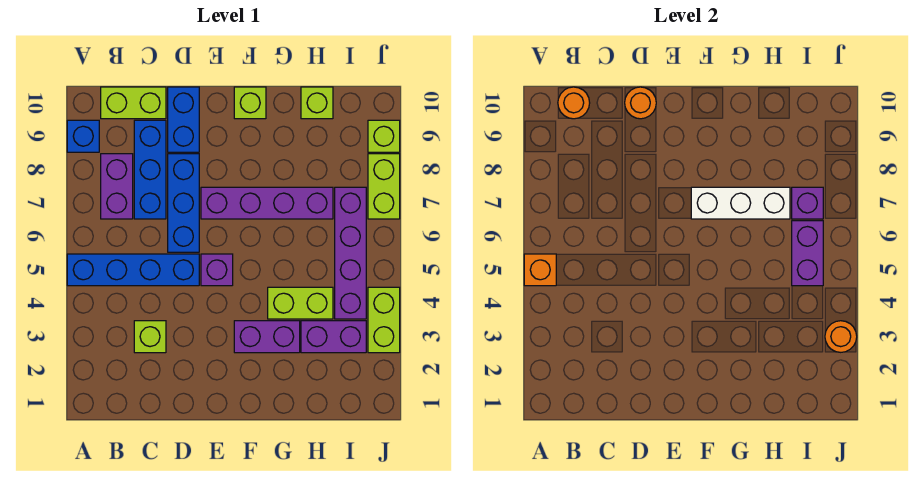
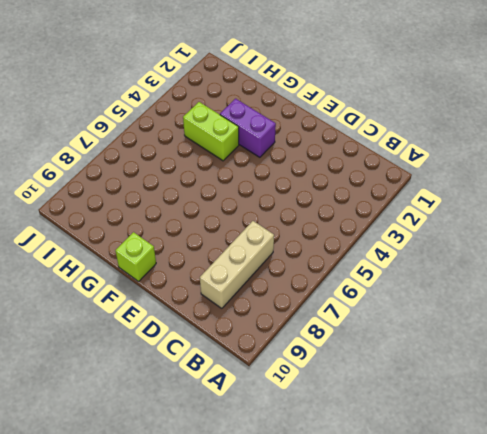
tan 1x3 brick [200,221,274,308] -> blue 1x3 brick [134,120,166,219]
none -> blue 1x4 brick [67,254,199,286]
none -> blue 1x1 brick [67,120,99,152]
none -> purple 1x2 brick [101,154,133,219]

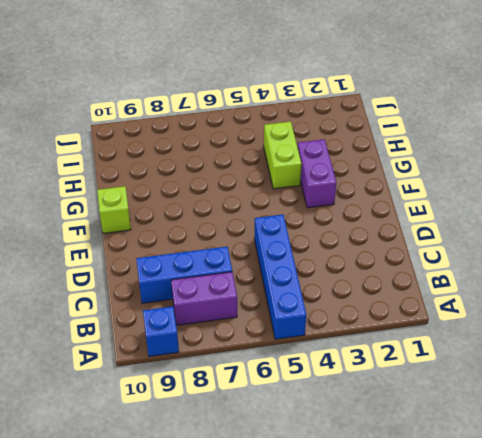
none -> lime 1x2 brick [101,87,166,119]
none -> lime 1x1 brick [134,321,166,353]
none -> blue 1x3 brick [168,154,199,252]

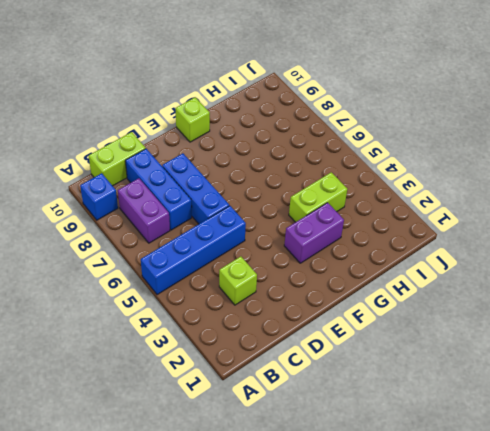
none -> blue 1x2 brick [168,87,199,152]
none -> purple 1x1 brick [201,254,233,286]
none -> purple 1x4 brick [201,187,333,219]

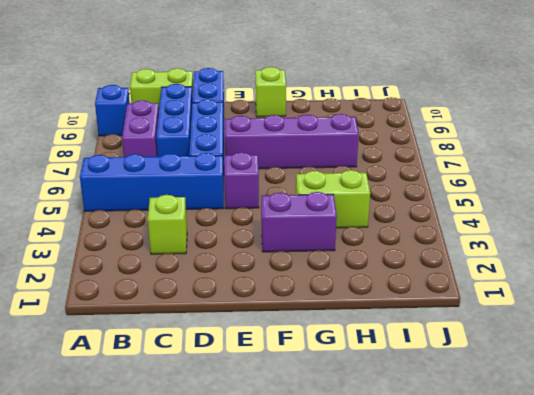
none -> purple 1x2 brick [301,321,366,353]
none -> lime 1x1 brick [301,87,333,119]
none -> purple 1x4 brick [335,187,366,319]

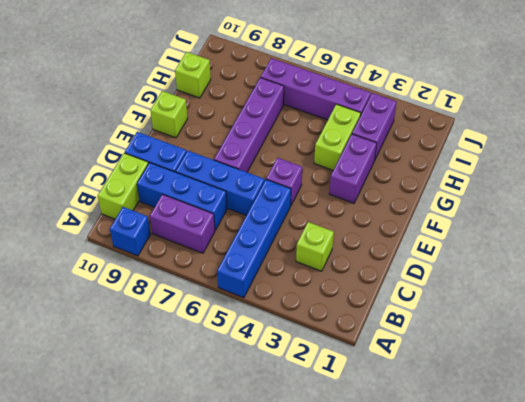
none -> lime 1x2 brick [368,287,400,353]
none -> lime 1x2 brick [368,154,400,219]
none -> lime 1x1 brick [368,120,400,152]

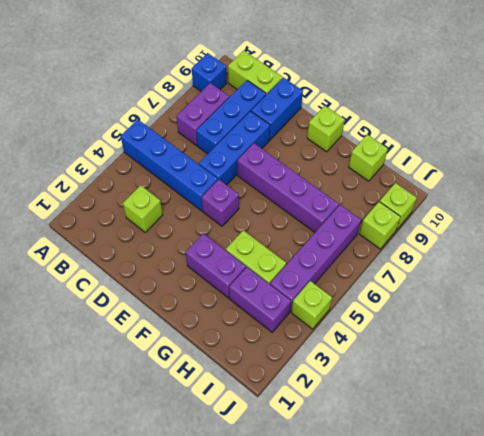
lime 1x1 brick [291,281,332,329] -> lime 1x2 brick [368,287,400,353]
lime 1x1 brick [360,202,400,249] -> lime 1x2 brick [368,154,400,219]
none -> orange 1x1 brick [524,254,556,286]
none -> orange 1x1 round brick [558,87,590,119]
none -> orange 1x1 round brick [625,87,656,119]

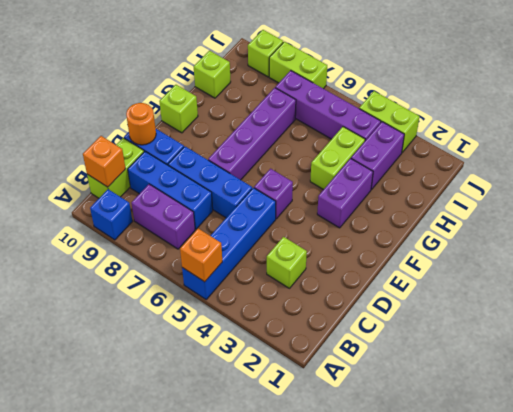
orange 1x1 brick [83,136,125,187] -> orange 1x1 round brick [558,87,590,119]
none -> white 1x3 brick [691,187,790,219]
none -> purple 1x2 brick [792,221,823,286]
none -> purple 1x1 brick [792,187,823,219]

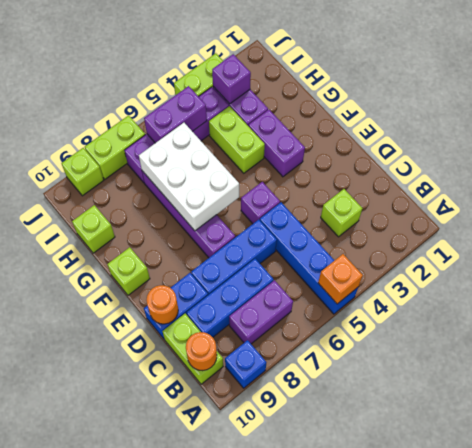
white 2x3 brick [139,123,239,231] -> white 1x3 brick [691,187,790,219]
purple 1x1 brick [212,54,251,104] -> purple 1x1 brick moved to [792,187,823,219]
none -> orange 1x1 round brick [825,321,857,352]

